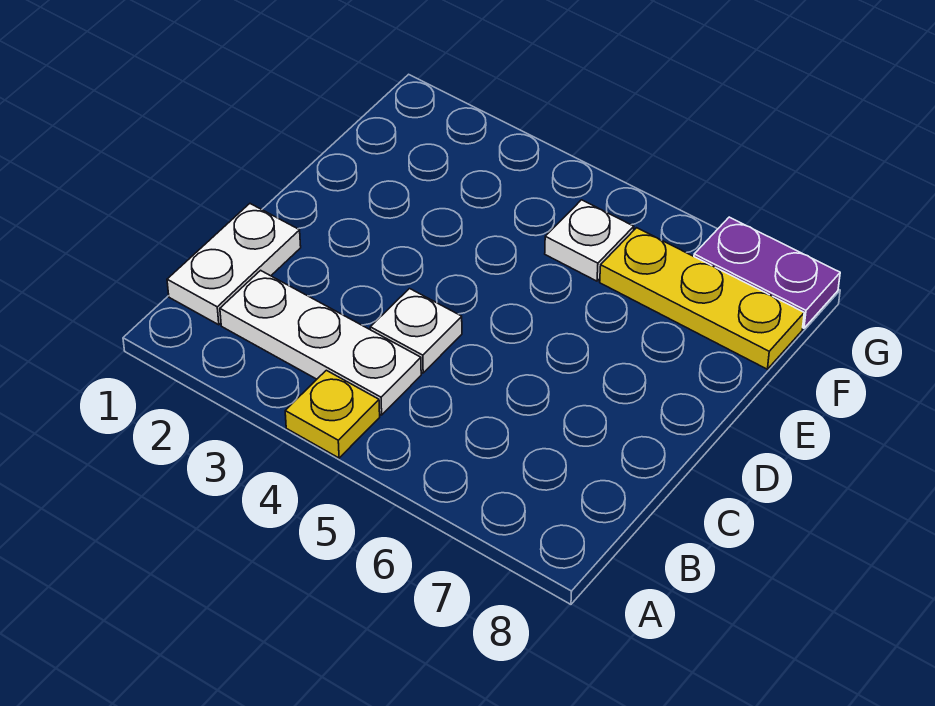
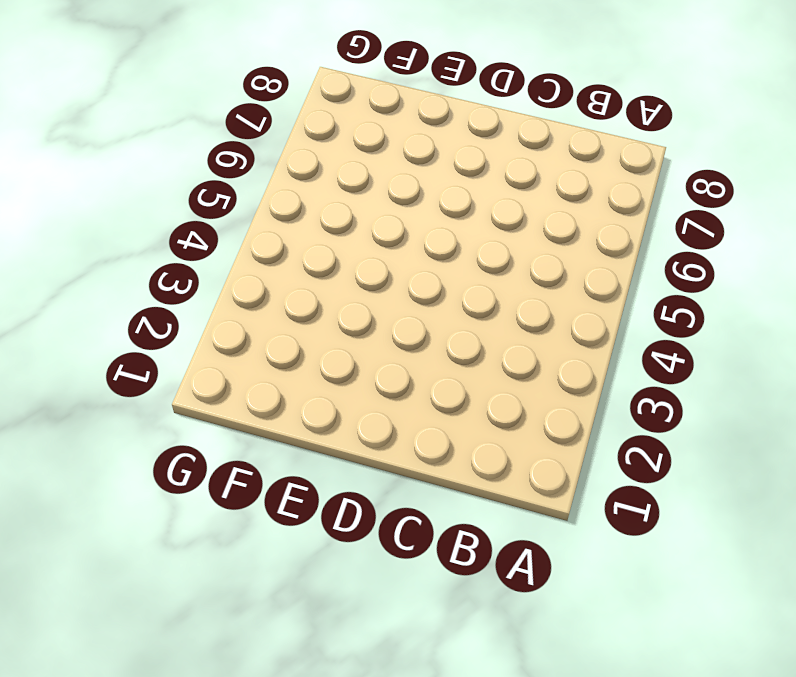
none -> yellow 1x1 plate [285,370,380,458]
none -> white 1x2 plate [167,204,301,325]

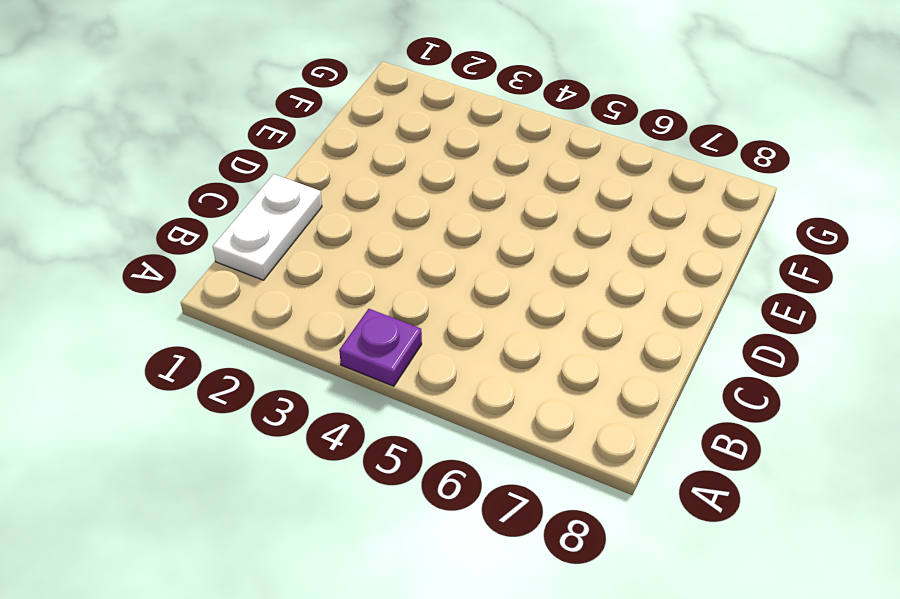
purple 1x1 plate [339,309,422,386] -> yellow 1x1 plate [285,370,380,458]
none -> white 1x3 plate [220,270,421,415]
none -> white 1x1 plate [370,289,462,373]

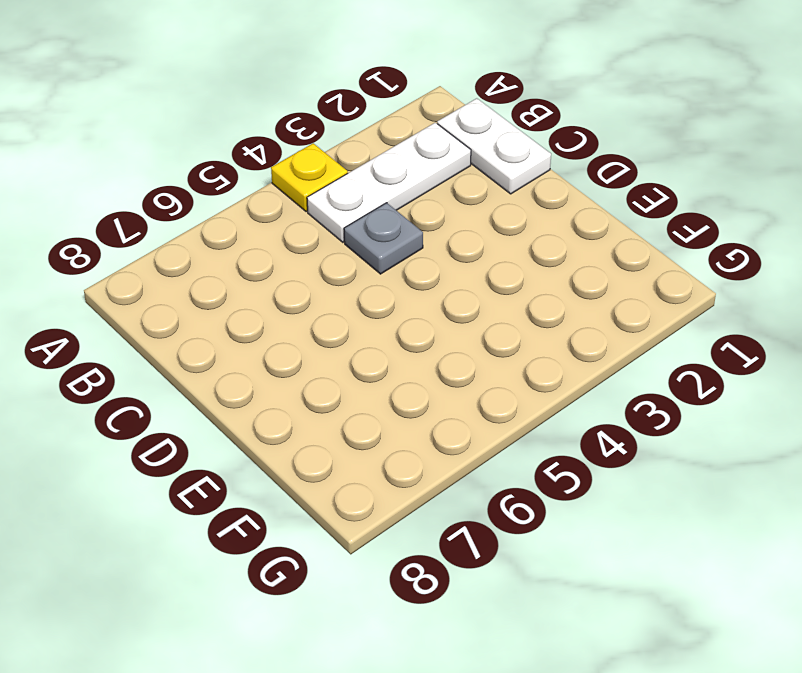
grey 1x1 plate [344,203,423,274] -> white 1x1 plate [370,289,462,373]
none -> white 1x1 plate [545,200,634,281]
none -> yellow 1x3 plate [600,228,804,369]

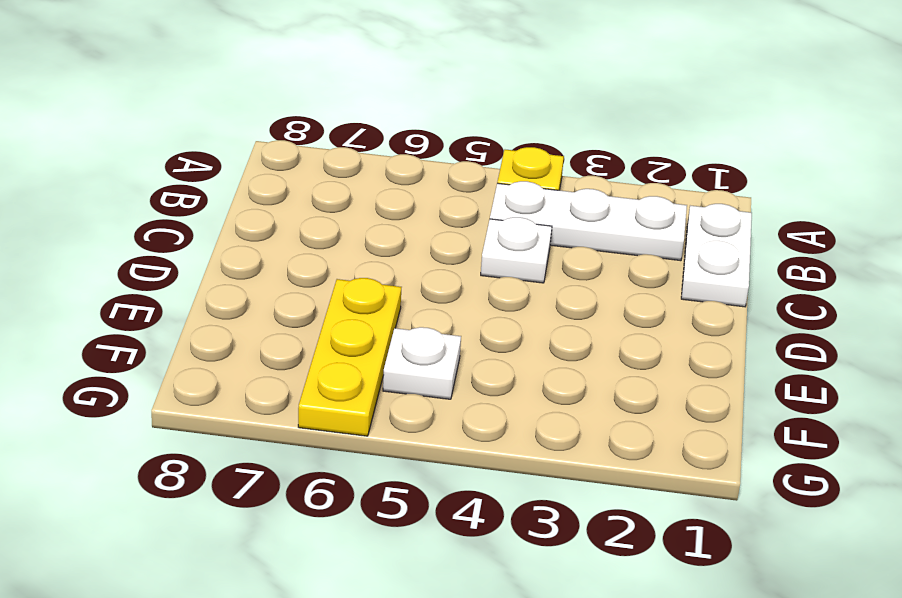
yellow 1x3 plate [298,278,401,436] -> yellow 1x3 plate turned to [600,228,804,369]
none -> purple 1x2 plate [694,217,840,328]

